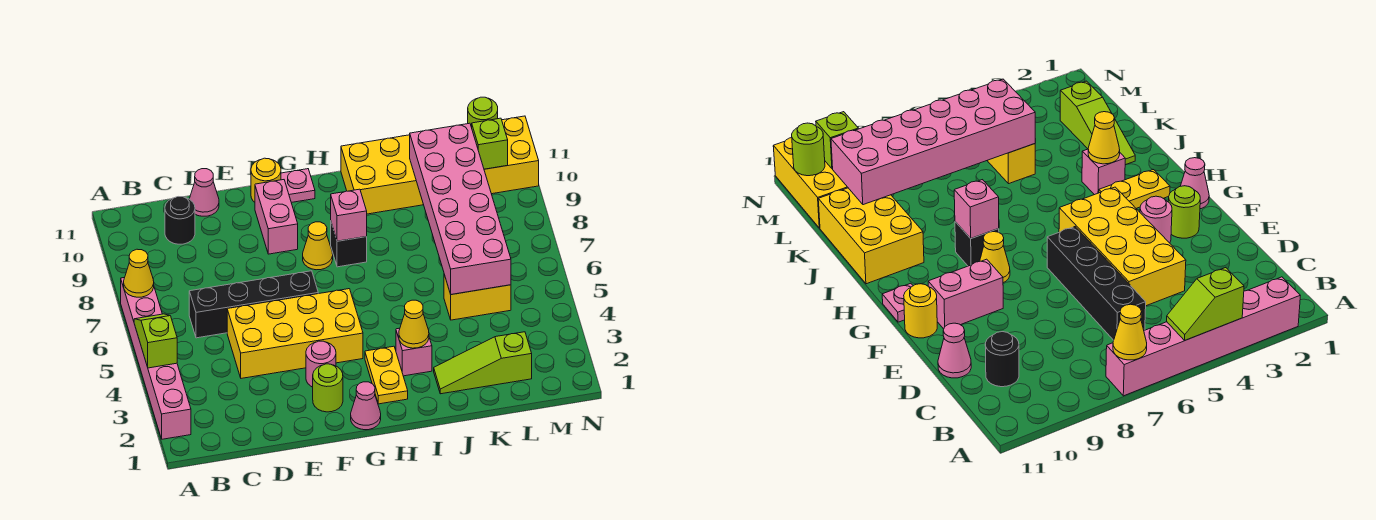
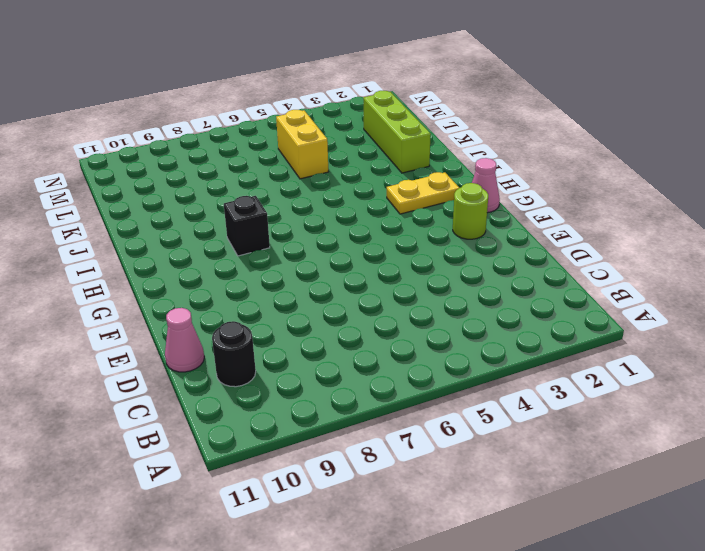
lime 1x3 brick [363,91,431,173] -> lime 1x3 slope [434,332,532,394]
none -> pink 1x6 brick [121,277,191,439]
none -> black 1x4 brick [189,271,318,338]
none -> yellow 2x4 brick [227,289,363,378]

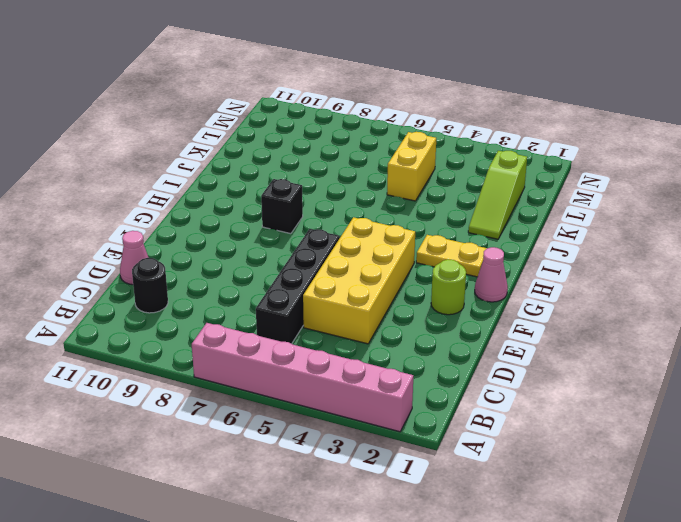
none -> pink 1x1 round brick [306,341,336,387]
none -> pink 1x2 brick [255,180,298,254]
none -> yellow 1x1 round brick [251,158,281,202]

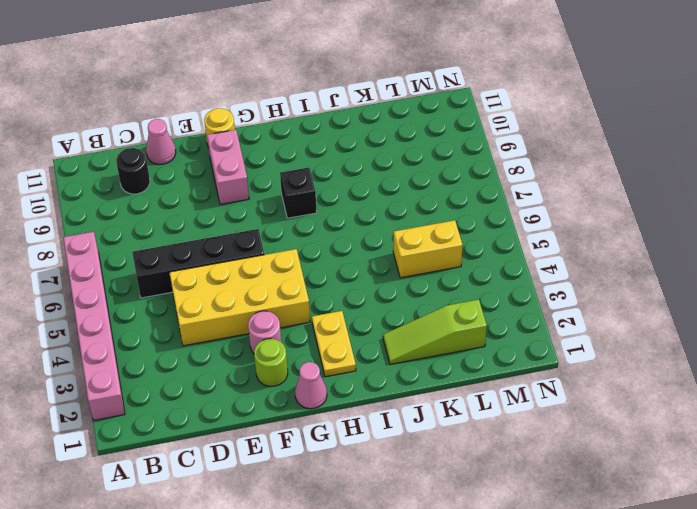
none -> yellow 1x1 cone [303,222,333,270]
none -> pink 1x1 plate [281,169,315,203]
none -> pink 1x1 brick [396,328,432,376]

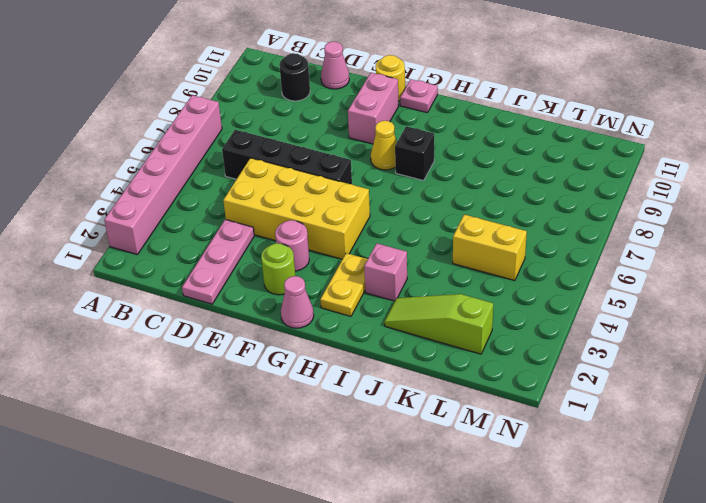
pink 1x3 plate [182,220,254,304] -> none
none -> yellow 2x3 brick [341,135,424,214]
none -> yellow 2x3 brick [484,116,539,194]
none -> lime 1x2 slope [134,314,177,368]

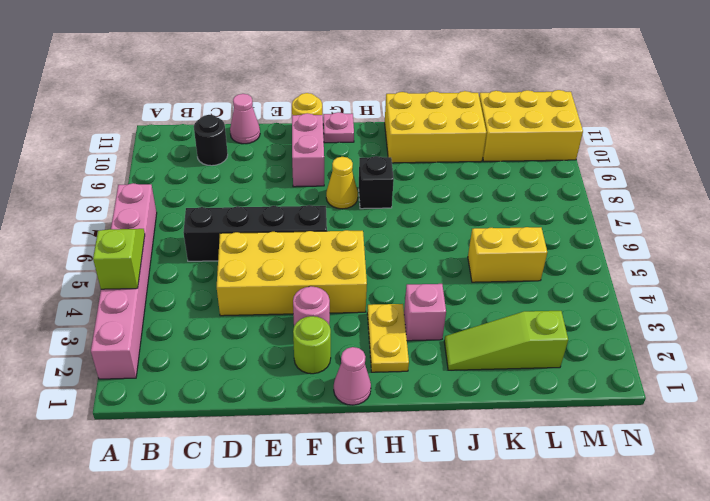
none -> yellow 1x1 cone [124,249,154,297]
none -> pink 1x1 brick [331,189,367,241]
none -> yellow 1x1 cone [399,300,429,348]

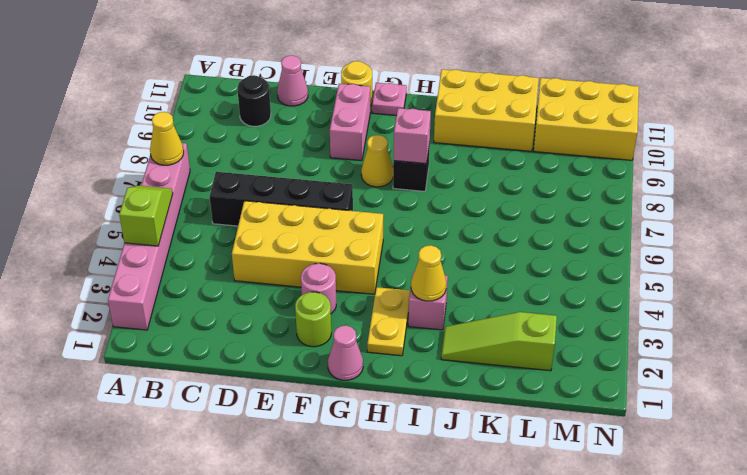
none -> yellow 1x2 brick [444,275,511,320]
none -> pink 2x6 brick [410,123,511,295]
none -> lime 1x1 brick [472,118,508,169]

